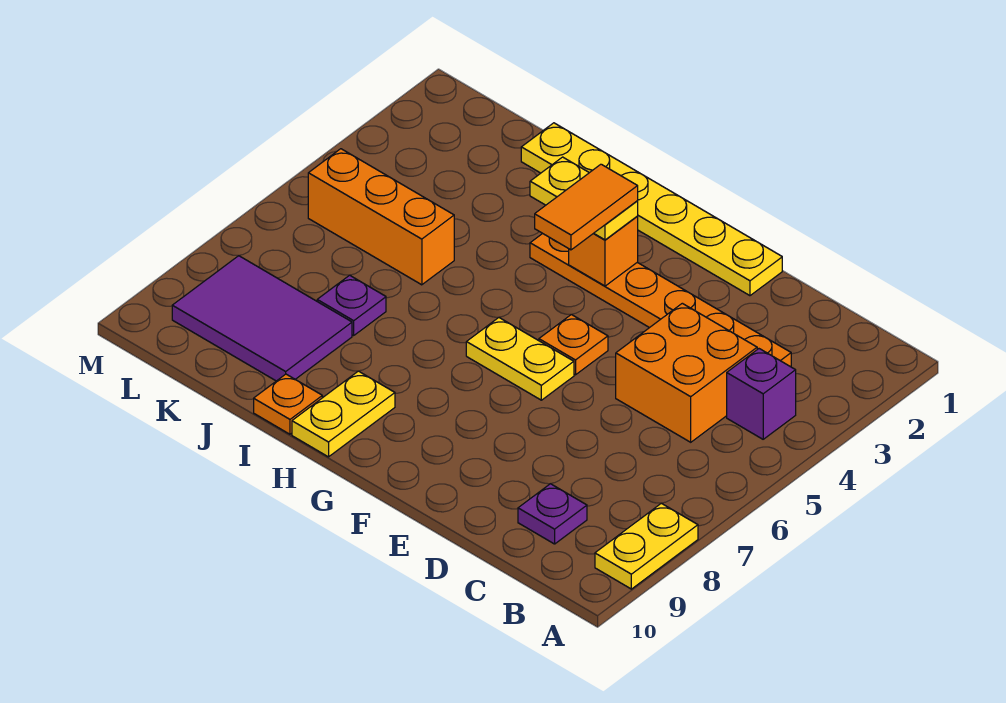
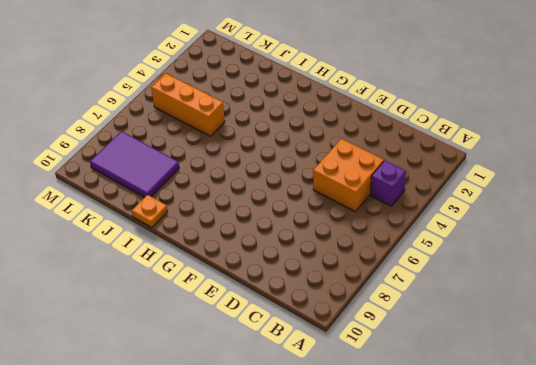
none -> yellow 1x2 plate [595,503,698,589]
none -> orange 1x6 plate [530,234,791,367]
none -> purple 1x1 plate [518,484,587,544]

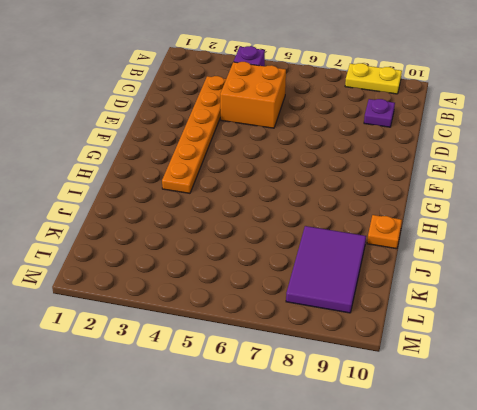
none -> yellow 1x6 plate [521,123,782,296]
none -> orange 1x1 plate [539,315,608,375]
none -> yellow 1x2 plate [466,318,574,400]

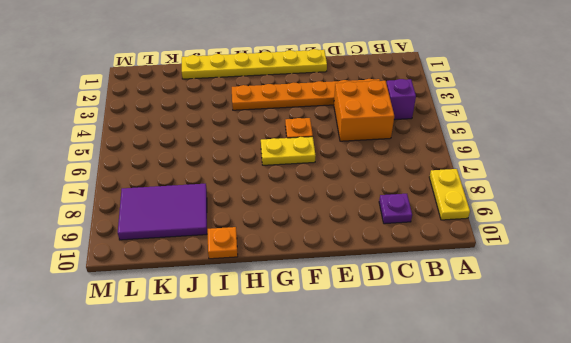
none -> yellow 1x2 plate [292,371,395,457]
none -> orange 1x3 brick [308,149,454,285]
none -> purple 1x1 plate [317,275,386,335]

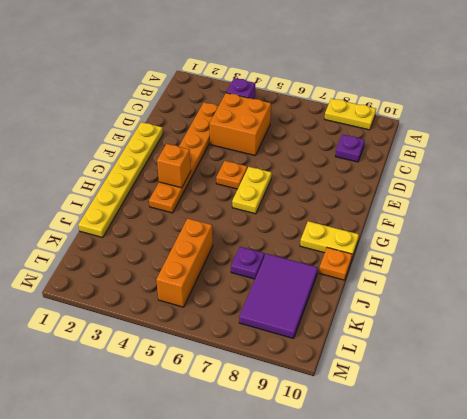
none -> yellow 1x2 plate [530,157,638,240]
none -> orange 1x2 tile [535,164,638,250]

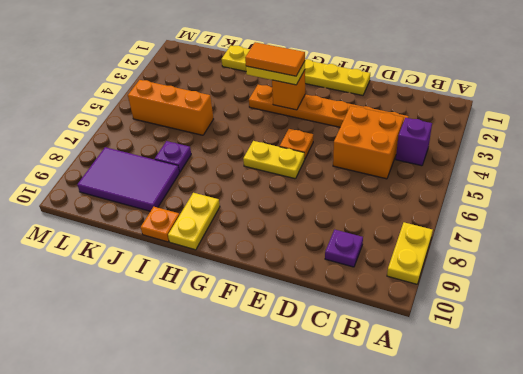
orange 1x2 tile [245,42,305,76] -> orange 1x2 tile turned to [535,164,638,250]

